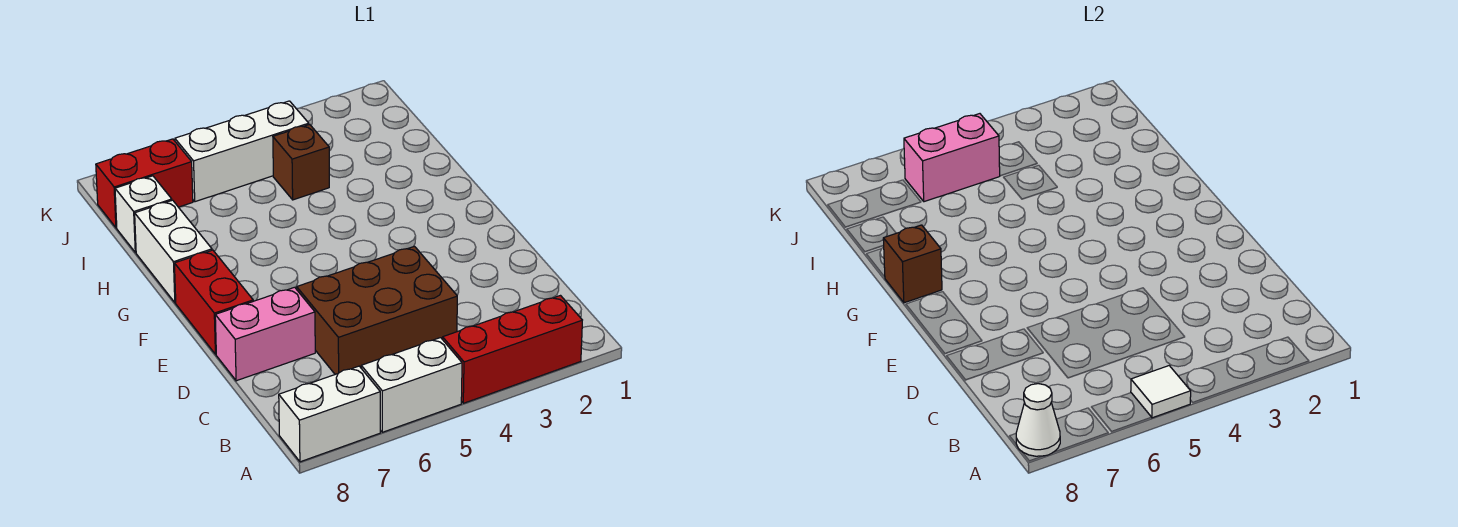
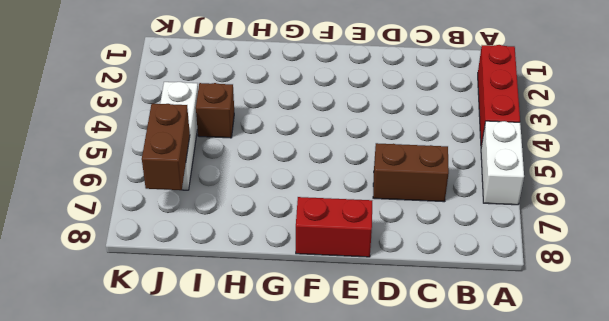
brown 1x2 brick [373,143,449,202] -> brown 2x3 brick [297,246,457,374]
brown 1x2 brick [142,104,190,190] -> pink 1x2 brick [904,114,1000,202]
none -> white 1x2 brick [279,366,380,462]
none -> pink 1x2 brick [215,287,315,381]
none -> white 1x2 brick [135,200,212,303]

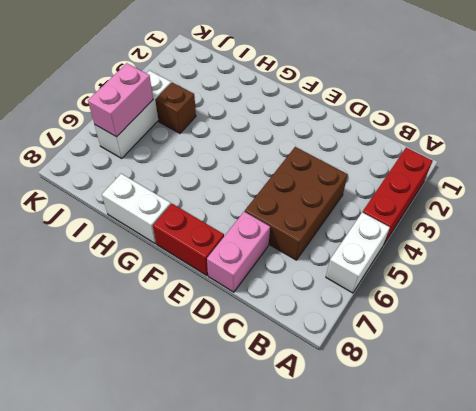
none -> white 1x2 brick [279,366,380,462]
none -> white 1x1 brick [115,176,172,252]
none -> red 1x2 brick [96,139,193,228]

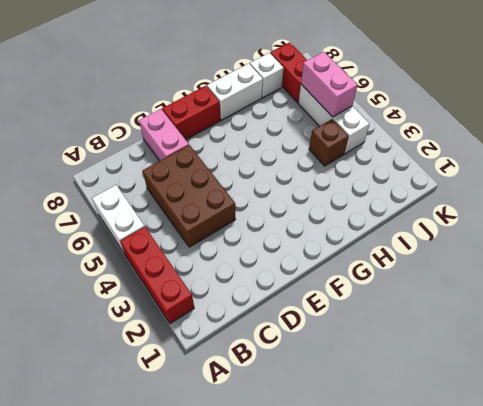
none -> white 1x2 brick [279,366,380,462]
none -> white 1x1 tile [1131,366,1191,418]
none -> white 1x1 cone [1016,384,1060,456]

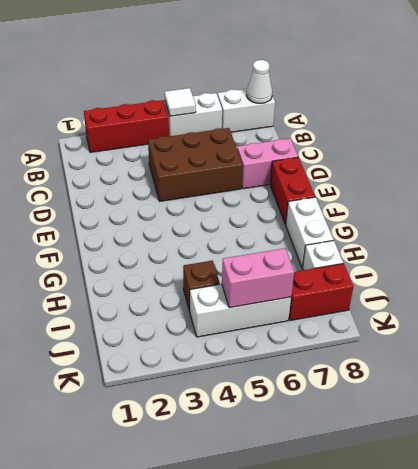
none -> brown 1x1 brick [883,225,942,303]

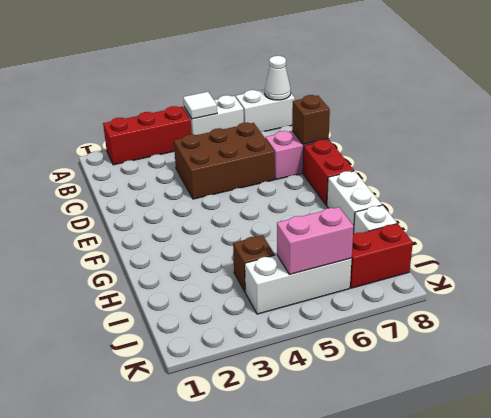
brown 1x1 brick [292,95,330,145] -> brown 1x1 brick moved to [883,225,942,303]

